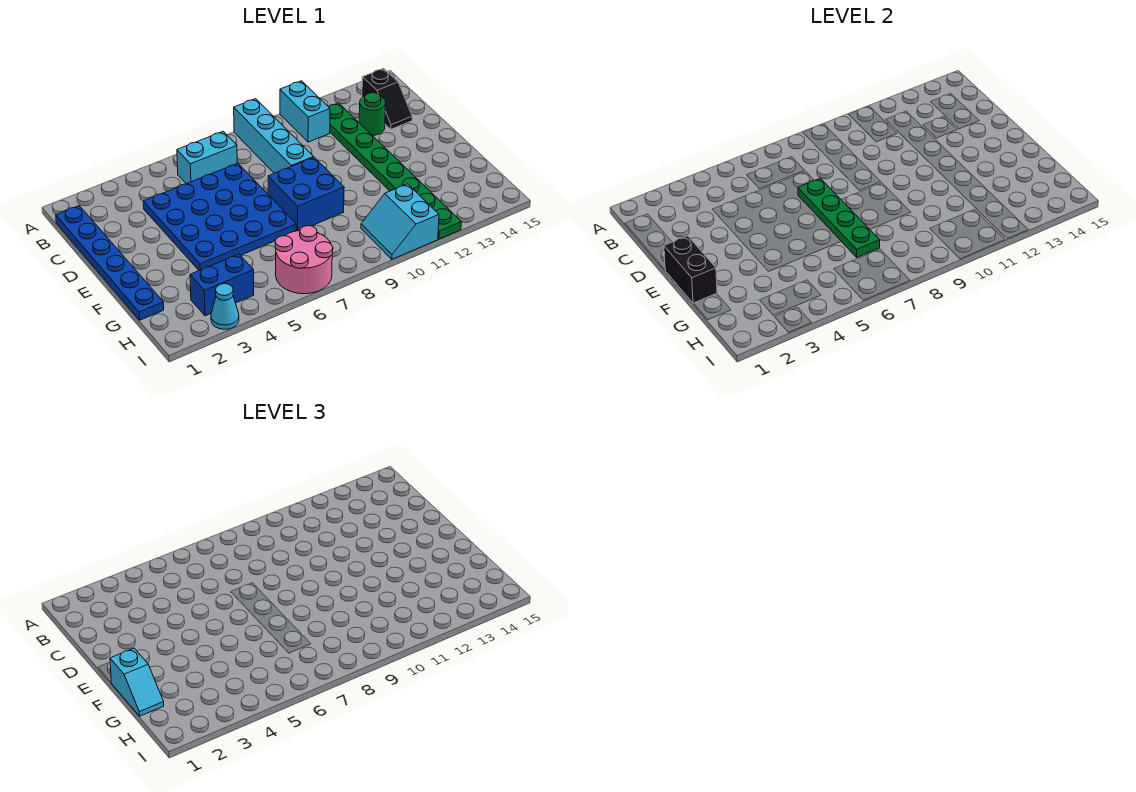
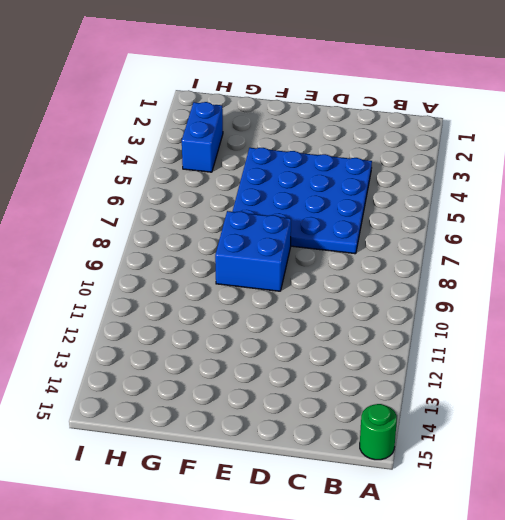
green 1x1 round brick [360,404,397,460] -> green 1x1 round brick moved to [359,93,386,135]
none -> cyan 1x4 brick [234,99,314,173]
none -> cyan 1x2 brick [280,81,330,142]
none -> blue 1x6 plate [56,206,164,320]

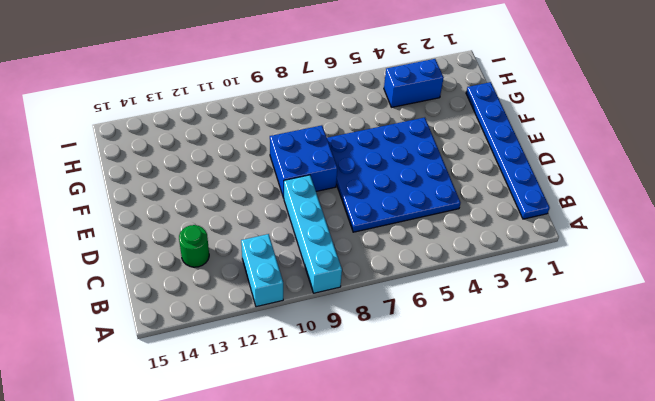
none -> cyan 1x2 brick [177,131,237,184]
none -> green 1x8 plate [328,103,461,239]
none -> black 1x2 slope [362,68,412,129]

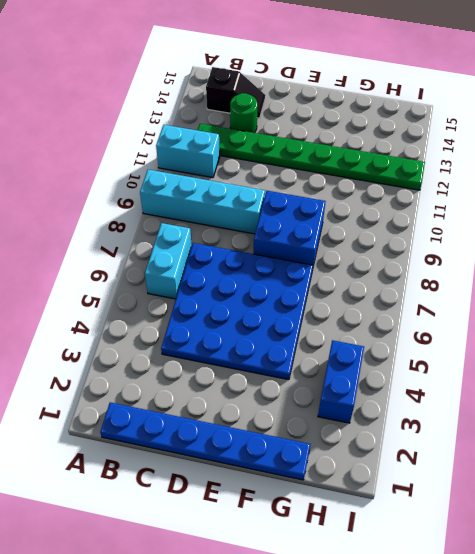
none -> pink 2x2 round brick [275,226,333,294]
none -> cyan 2x2 slope [361,184,439,259]
none -> cyan 1x1 cone [211,284,239,329]

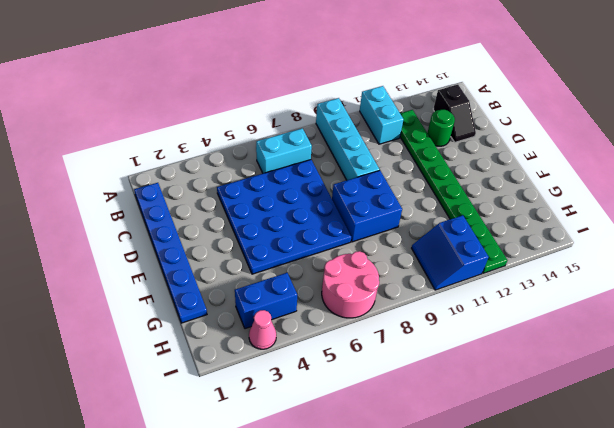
blue 2x2 slope [412,215,489,290] -> cyan 2x2 slope [361,184,439,259]
pink 1x1 cone [249,310,276,349] -> cyan 1x1 cone [211,284,239,329]
none -> green 1x4 plate [798,178,880,257]
none -> black 1x2 brick [664,236,717,303]
none -> cyan 1x2 slope [110,648,164,716]

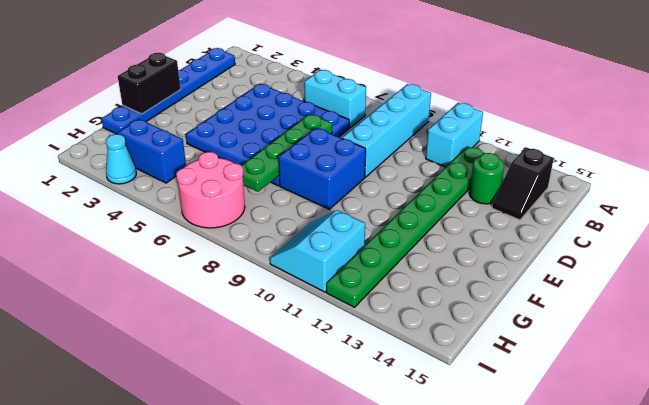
none -> cyan 1x2 slope [110,648,164,716]

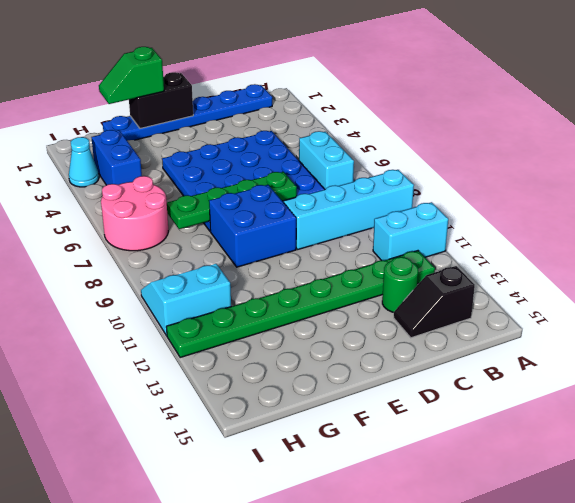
green 1x2 slope [99,47,164,104] -> cyan 1x2 slope [110,648,164,716]

